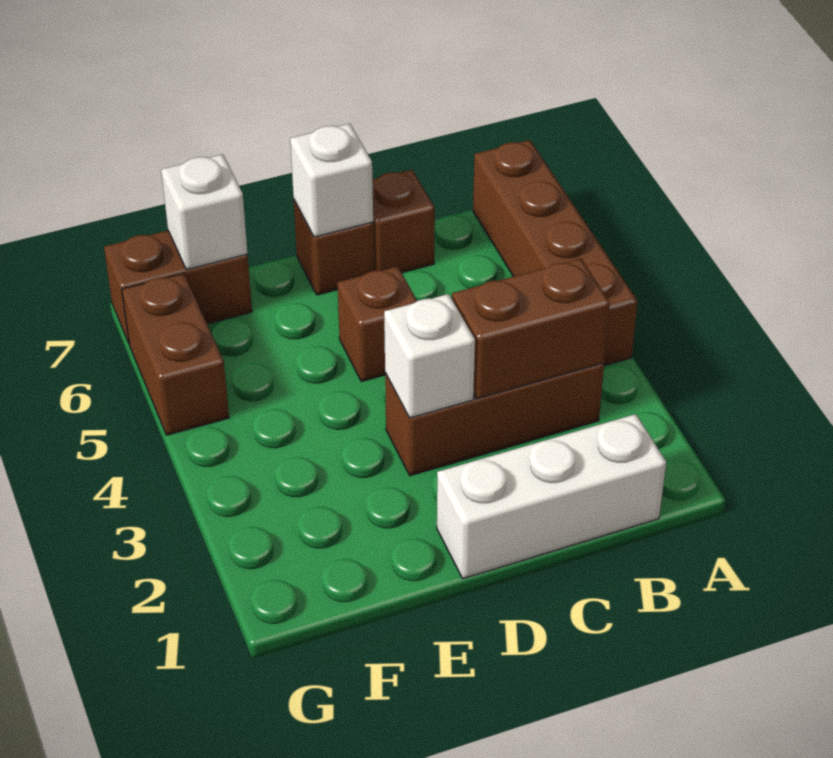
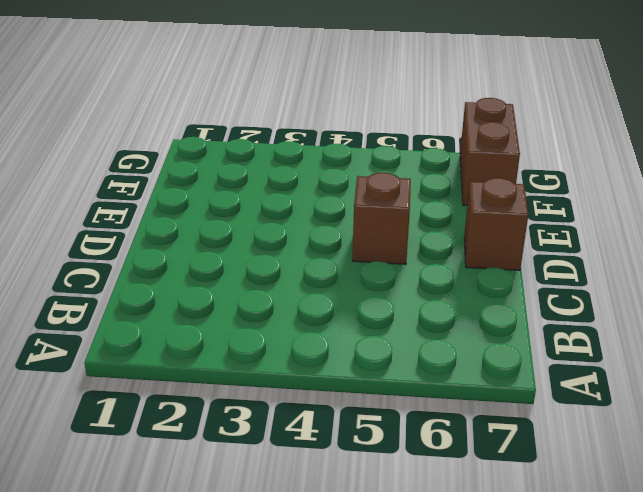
none -> brown 1x4 brick [473,140,638,366]
none -> white 1x3 brick [437,414,666,579]
none -> brown 1x3 brick [385,363,604,476]

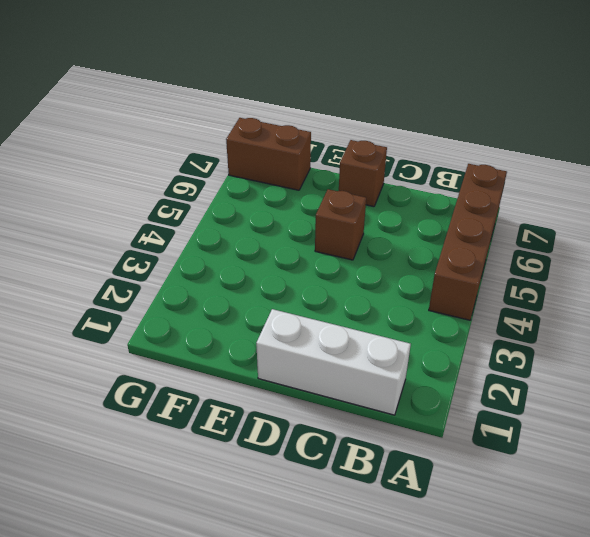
none -> brown 1x3 brick [385,363,604,476]
none -> brown 1x1 brick [372,170,435,273]
none -> brown 1x2 brick [122,273,229,435]

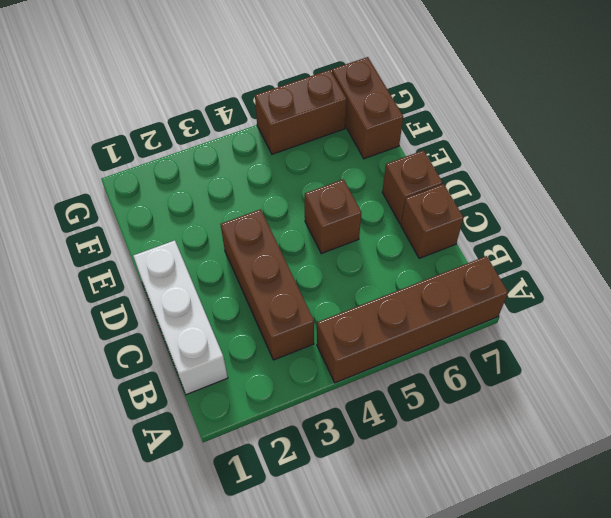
none -> brown 1x2 brick [452,259,610,399]
none -> white 1x1 brick [384,294,475,418]
none -> white 1x1 brick [290,124,373,237]

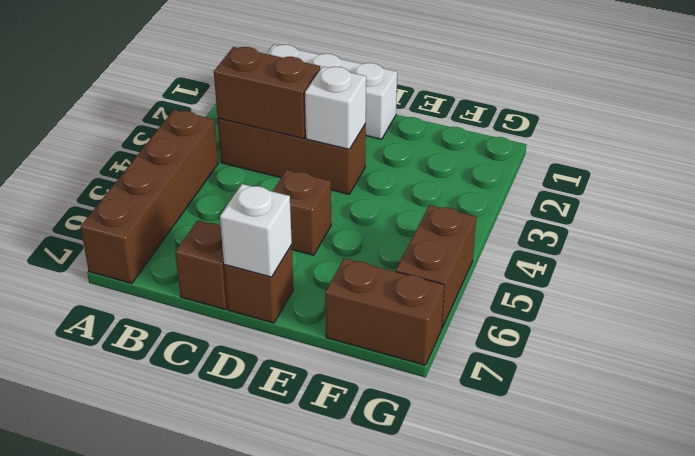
none -> white 1x1 brick [161,154,247,270]

